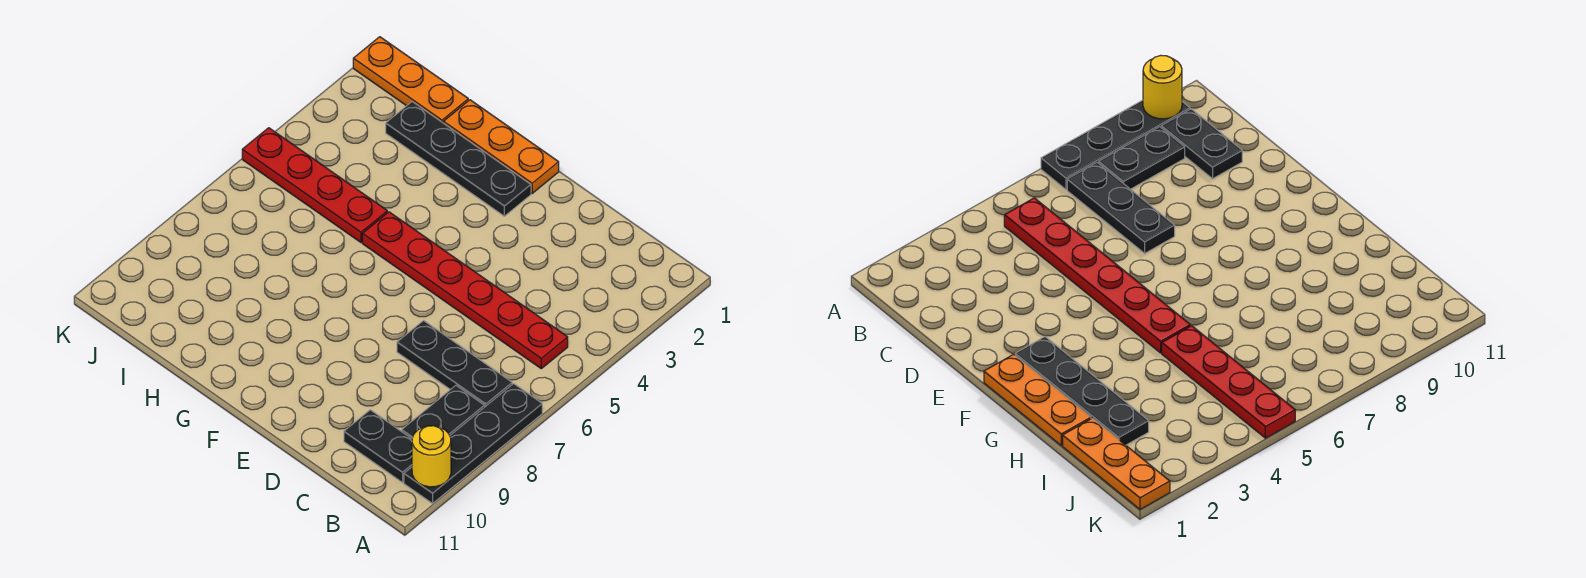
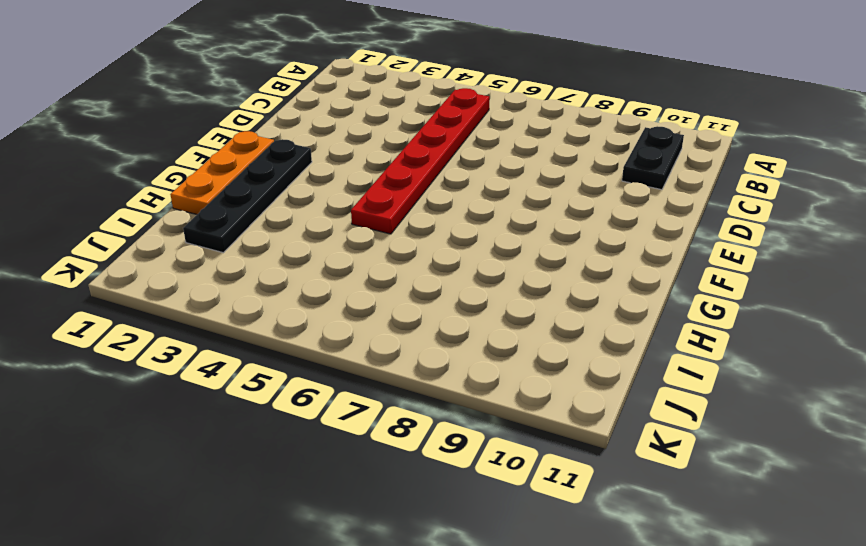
none -> black 1x4 plate [404,384,542,503]
none -> black 1x3 plate [397,321,512,407]

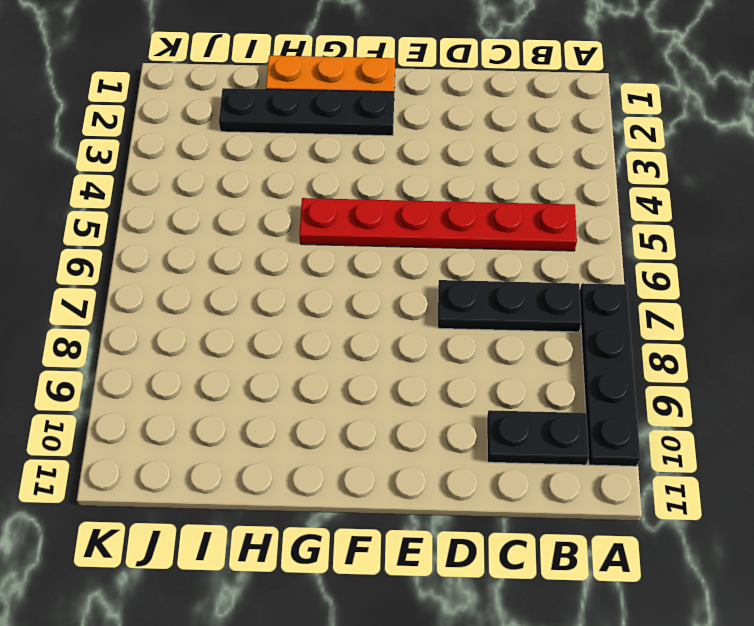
none -> black 1x2 plate [402,385,484,438]
none -> red 1x4 plate [242,128,387,242]

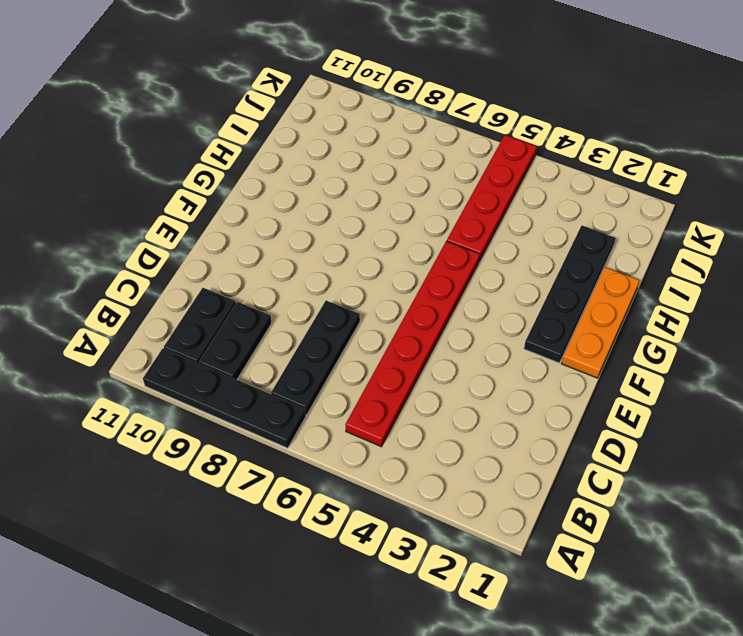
black 1x2 plate [199,302,272,380] -> black 1x2 plate turned to [402,385,484,438]
none -> orange 1x3 plate [353,37,468,123]
none -> yellow 1x1 round brick [412,426,451,487]

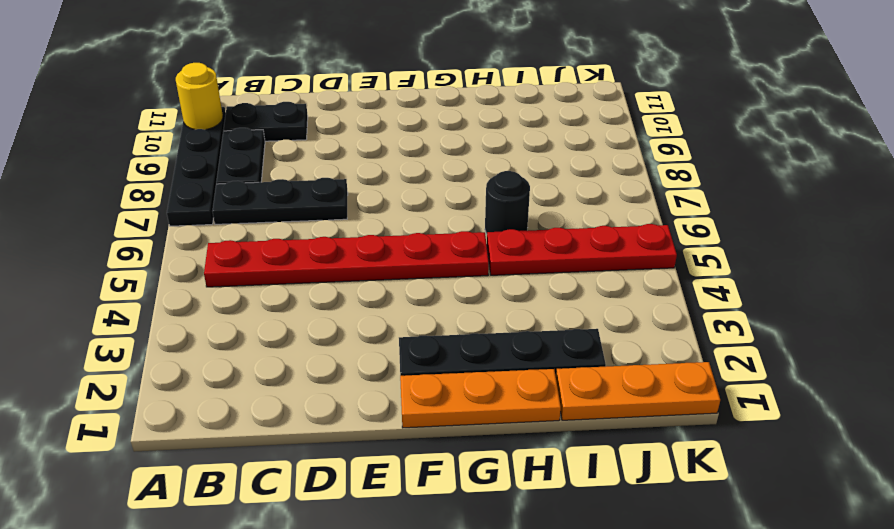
black 1x1 round brick [485,171,530,234] -> none

